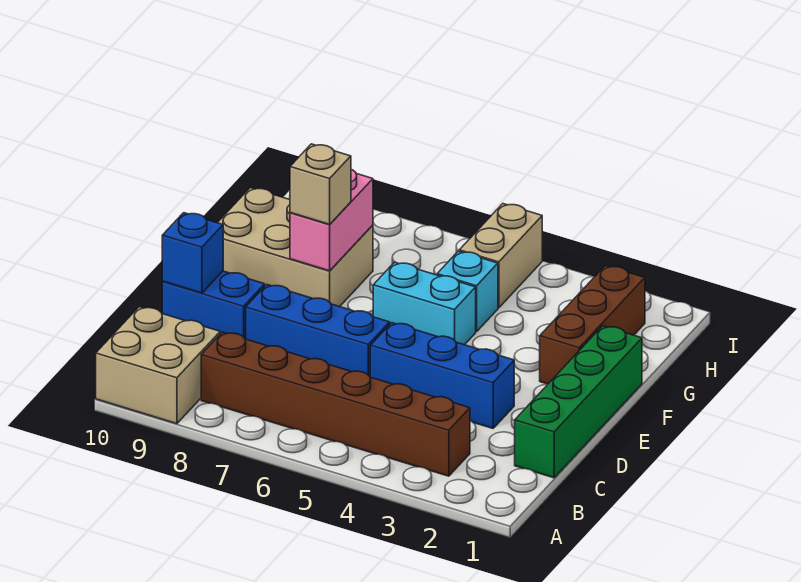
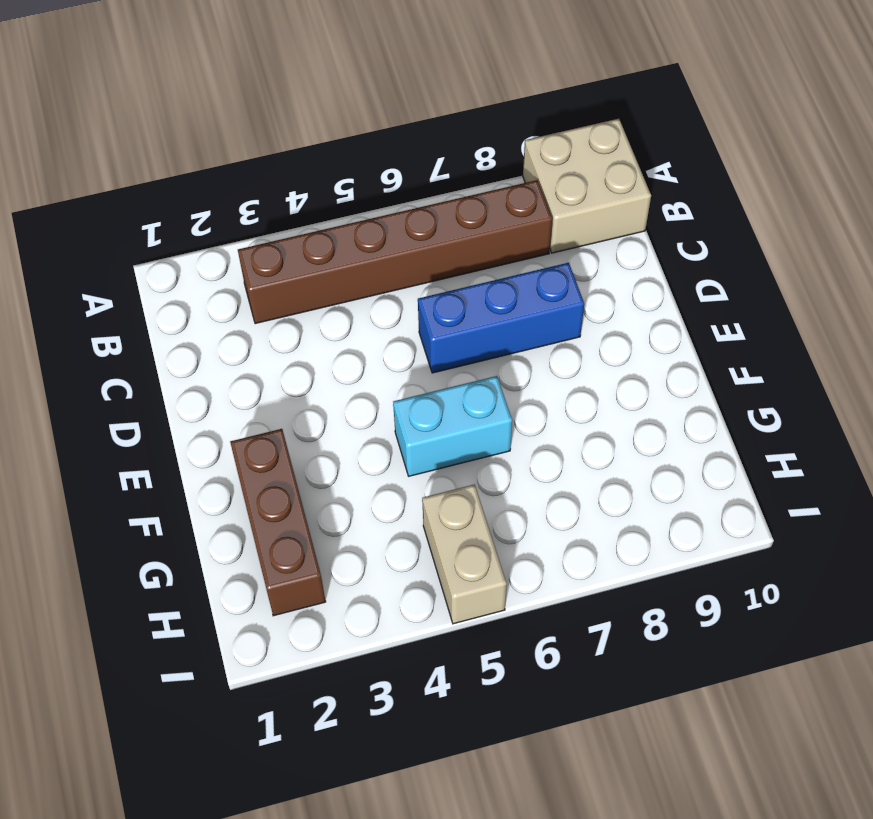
none -> green 1x4 brick [515,326,642,478]
none -> blue 1x3 brick [370,323,514,428]
none -> blue 1x2 brick [162,271,265,339]

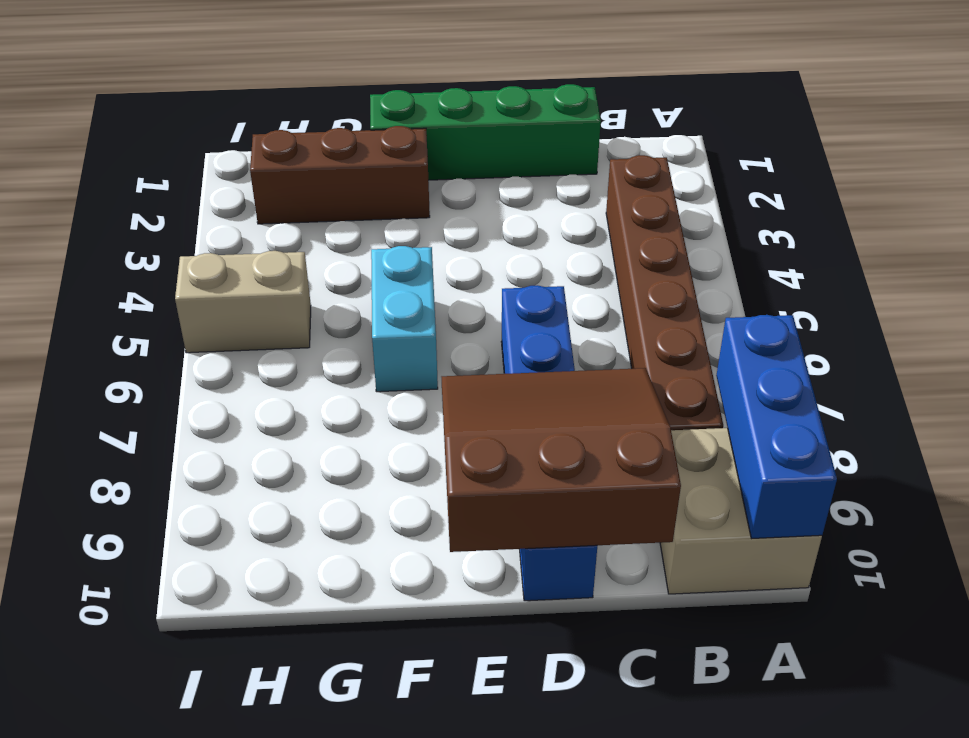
blue 1x3 brick [716,315,837,538] -> blue 1x3 brick moved to [370,323,514,428]
brown 3x3 slope [442,368,681,552] -> blue 1x1 brick [162,213,223,293]
none -> tan 2x3 brick [218,188,373,307]
none -> cyan 1x1 brick [437,251,498,332]
none -> pink 1x2 brick [290,170,373,271]

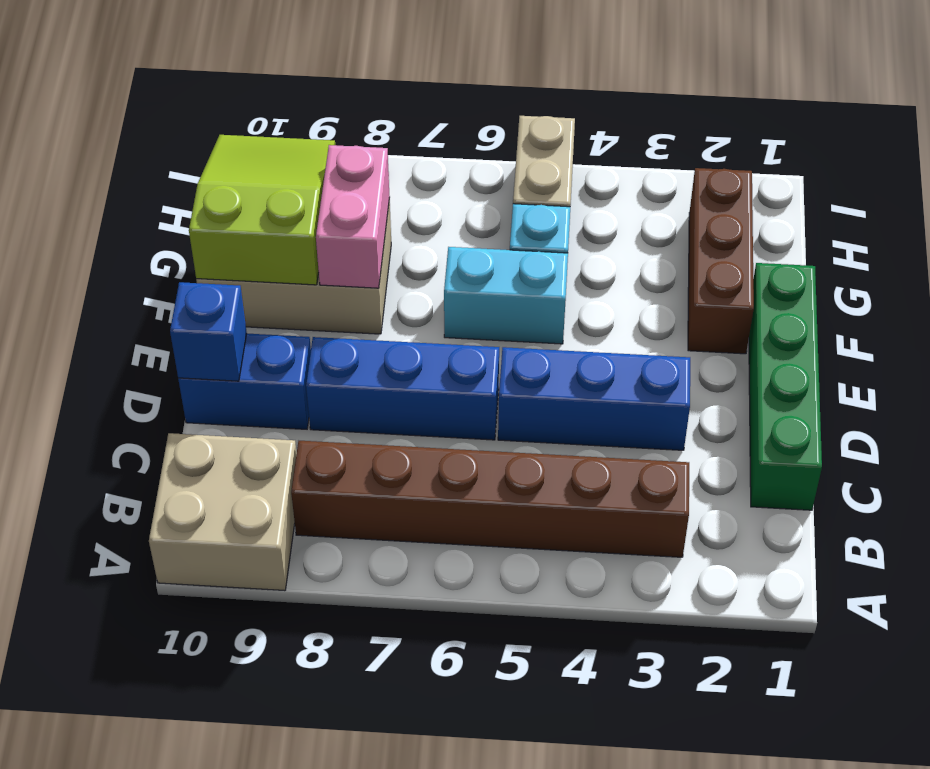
lime 2x3 slope [189,135,335,285] -> none
none -> tan 1x1 brick [290,144,351,224]

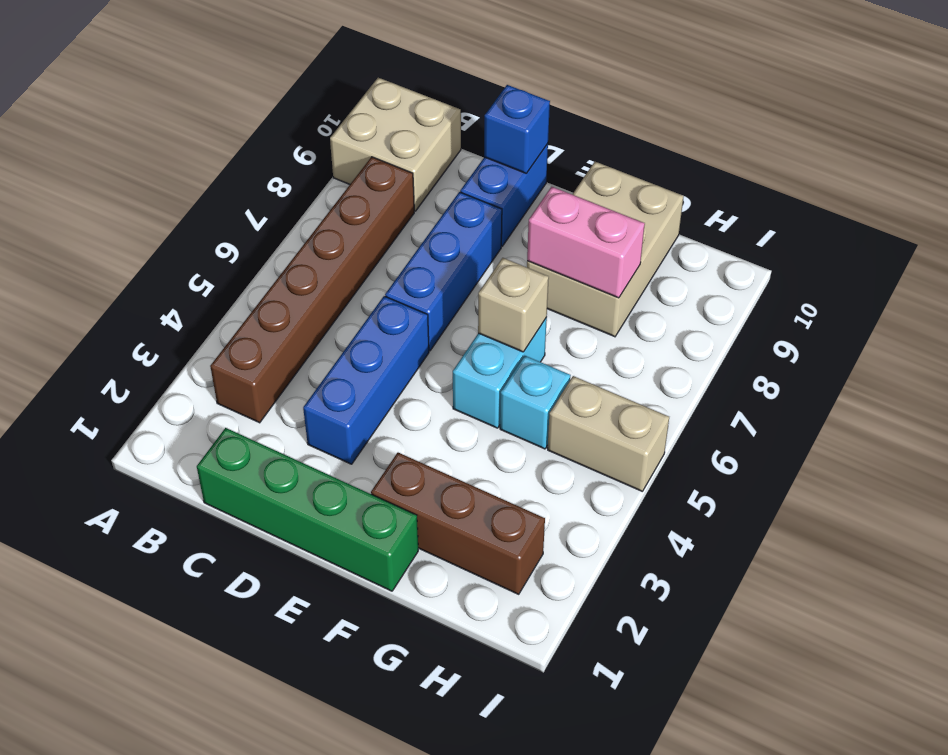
tan 1x1 brick [478,258,549,352] -> tan 1x1 brick moved to [290,144,351,224]

